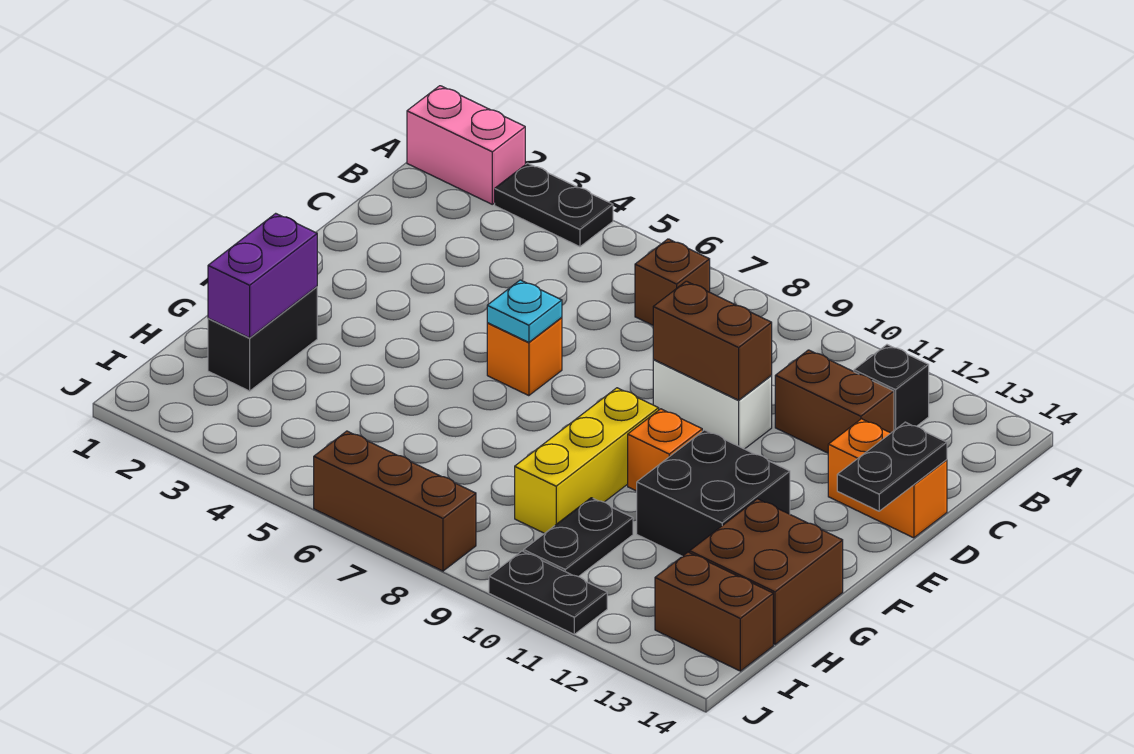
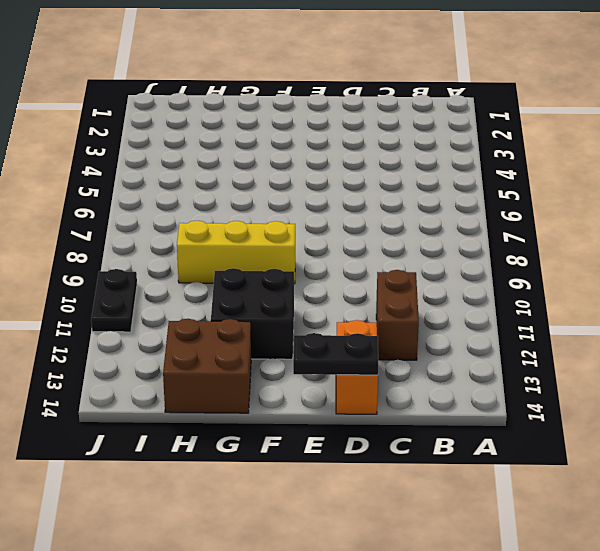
none -> pink 1x2 brick [407,86,525,204]
none -> black 1x2 plate [495,163,613,247]
none -> brown 1x1 brick [635,239,710,325]

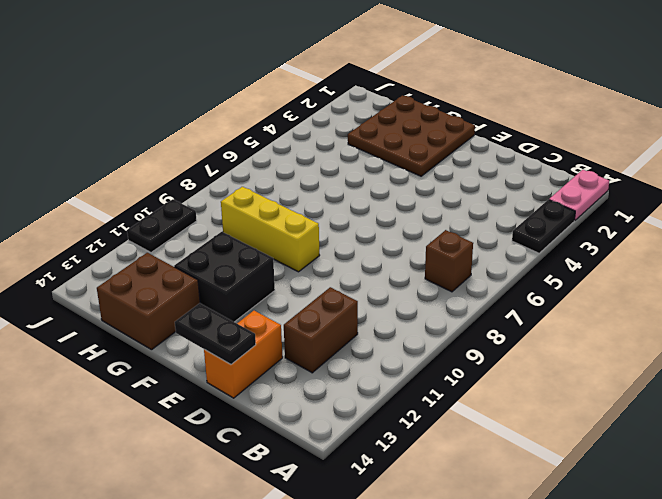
pink 1x2 plate [549,170,609,221] -> pink 1x2 brick [407,86,525,204]
brown 3x3 plate [348,96,475,176] -> black 1x2 brick [208,287,317,391]
none -> black 1x1 brick [854,345,929,430]
none -> white 1x2 brick [653,359,772,449]
none -> orange 1x1 brick [487,318,562,396]

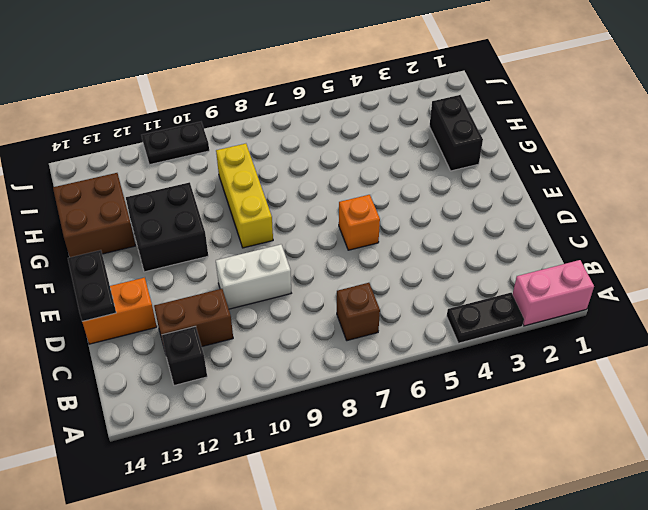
none -> orange 1x1 brick [628,409,702,491]
none -> black 1x2 plate [524,498,633,577]
none -> brown 1x2 brick [655,552,773,671]

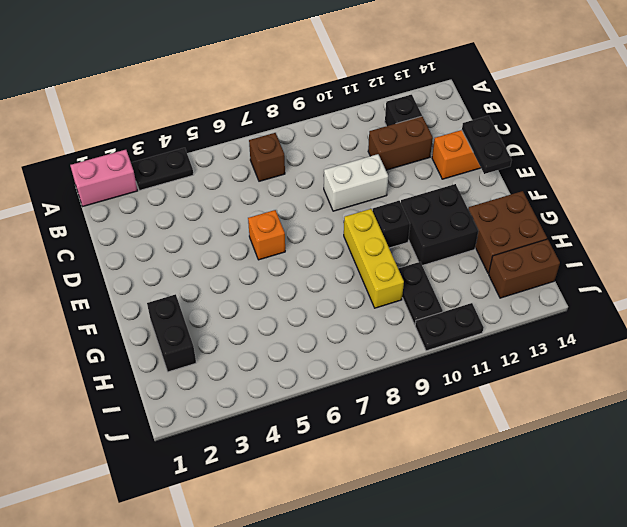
black 1x1 brick [373,201,410,248] -> orange 1x1 brick [628,409,702,491]
none -> brown 1x3 brick [314,431,476,571]
none -> brown 1x2 brick [653,281,772,400]
none -> cyan 1x1 plate [487,280,562,342]

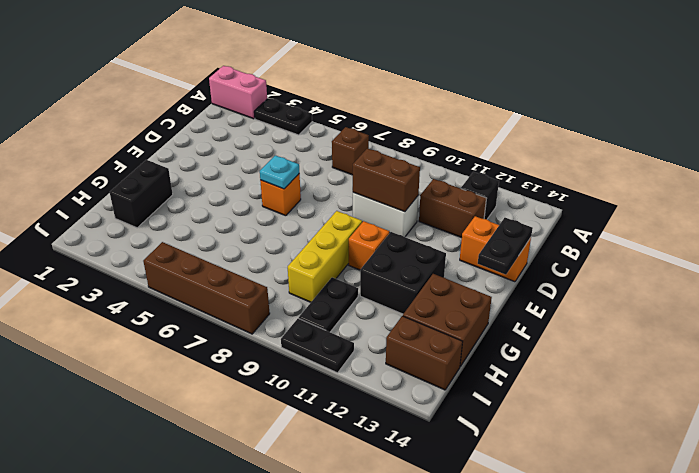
brown 1x4 brick [143,242,270,334] -> brown 1x3 brick [314,431,476,571]
none -> purple 1x2 brick [208,213,317,338]

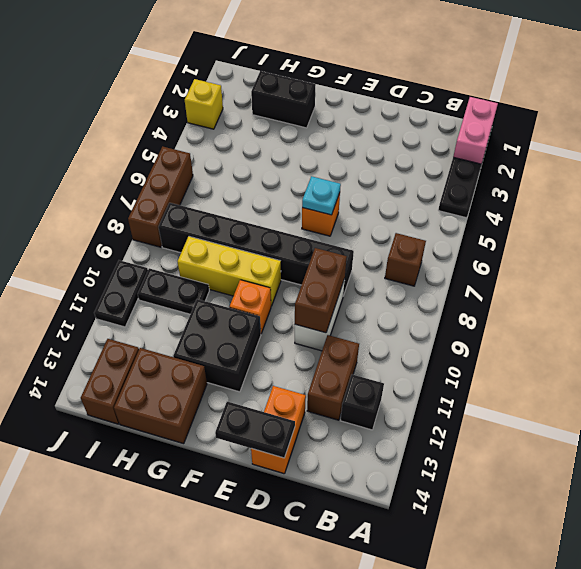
black 1x6 brick [158,203,354,296] -> none
yellow 1x1 brick [185,79,223,129] -> none
none -> purple 1x2 brick [208,213,317,338]

